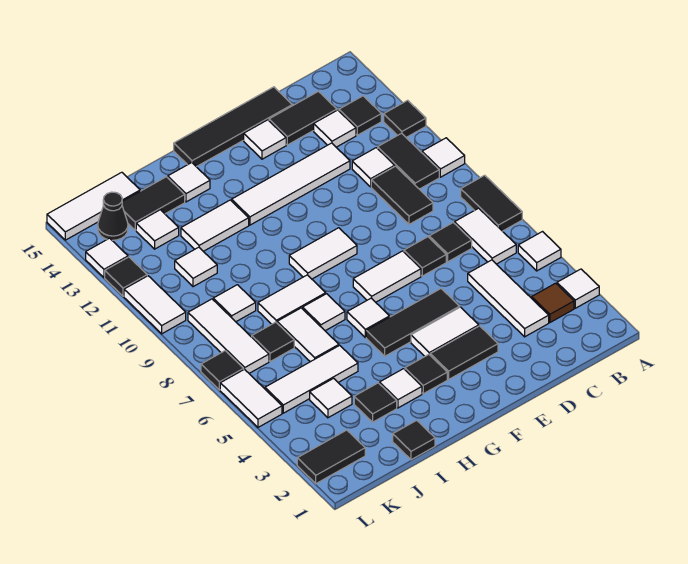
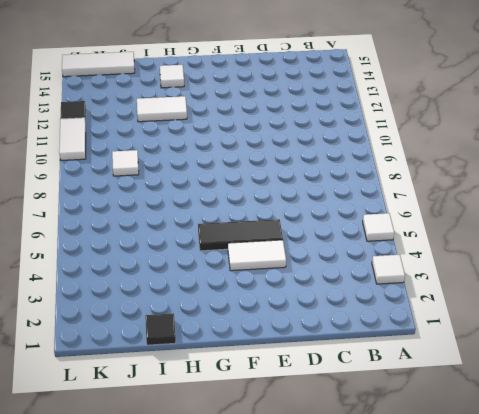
none -> black 1x2 tile [461,175,522,231]
none -> white 1x1 tile [422,138,465,177]
none -> black 1x1 tile [384,100,426,137]
none -> brown 1x1 tile [532,283,574,322]

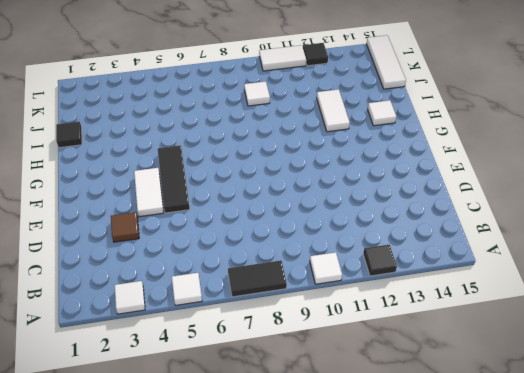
brown 1x1 tile [111,212,139,242] -> brown 1x1 tile moved to [532,283,574,322]
none -> white 1x2 tile [455,208,516,264]
none -> black 1x2 tile [378,133,439,189]
none -> black 1x1 tile [339,96,381,135]
none -> white 1x3 tile [468,260,549,337]

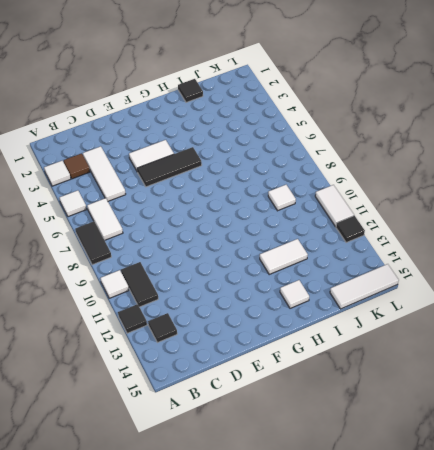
none -> black 1x1 tile [429,223,472,262]
none -> black 1x2 tile [371,166,433,224]
none -> white 1x1 tile [352,148,395,187]
none -> white 1x1 tile [314,110,356,147]

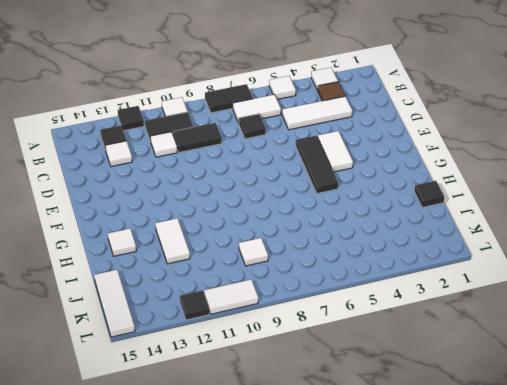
none -> black 1x2 tile [269,91,337,145]
none -> black 1x1 tile [404,237,446,276]
none -> white 1x4 tile [232,143,350,225]
none -> black 1x4 tile [174,87,292,167]

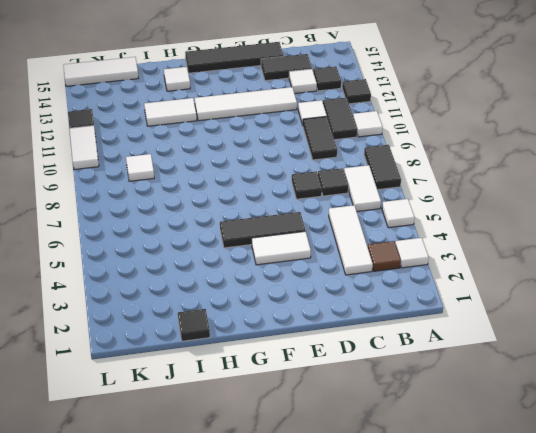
none -> black 1x2 tile [430,326,498,379]
none -> white 1x2 tile [353,251,421,302]
none -> white 1x1 tile [244,120,286,159]
none -> white 1x2 tile [289,228,357,279]

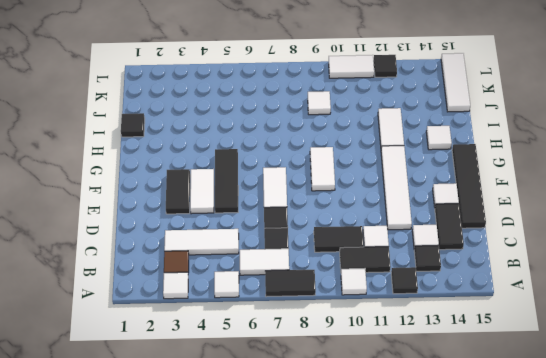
none -> black 1x1 tile [405,355,447,394]
none -> white 1x1 tile [347,298,390,338]
none -> white 1x1 tile [380,369,422,408]
none -> white 1x1 tile [302,294,345,331]

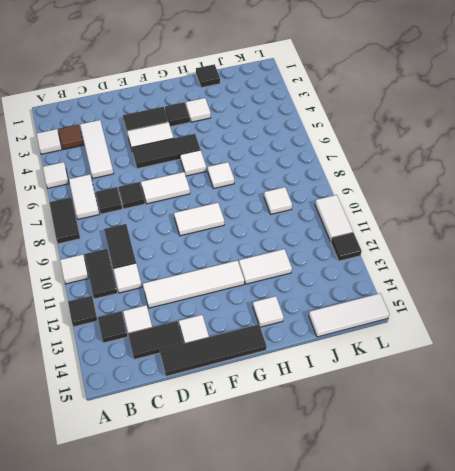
none -> white 1x2 tile [258,275,326,324]
none -> black 1x1 tile [354,383,397,422]
none -> white 1x3 tile [265,345,358,413]
none -> white 1x2 tile [277,308,339,362]

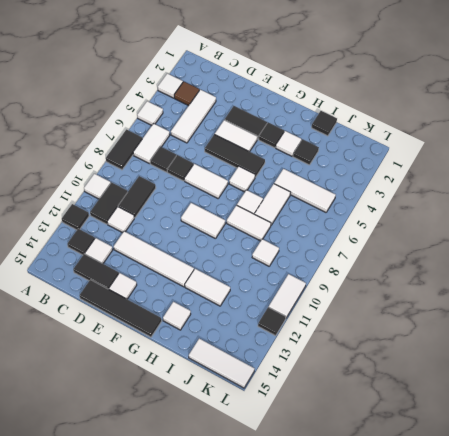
none -> black 1x2 tile [122,177,185,230]
none -> white 1x1 tile [310,378,352,418]
none -> black 1x1 tile [252,322,294,362]
none -> white 1x1 tile [175,247,217,287]

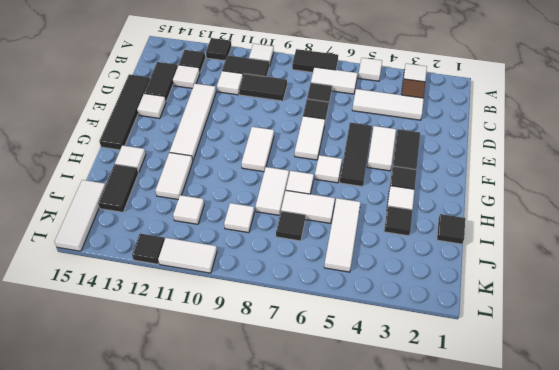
none -> white 1x1 tile [310,378,352,418]
none -> white 1x1 tile [136,210,179,249]
none -> black 1x2 tile [297,430,365,484]
none -> white 1x3 tile [188,299,269,373]

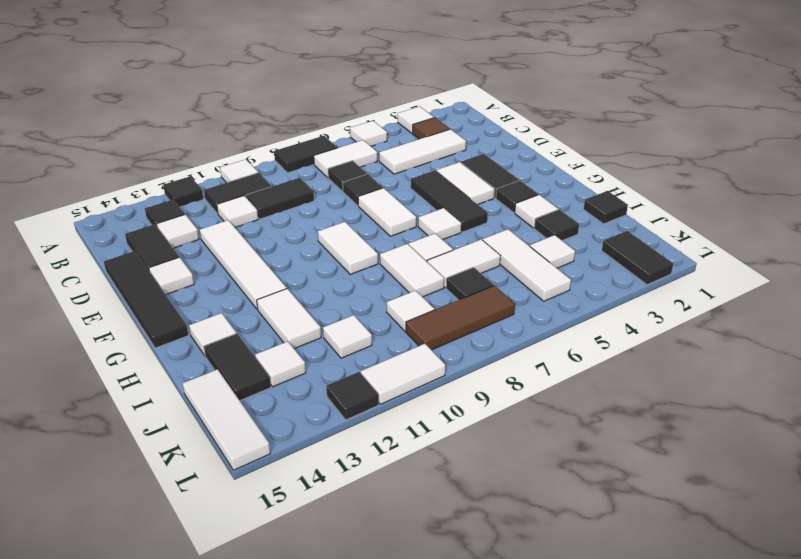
brown 1x3 tile [406,286,515,350] -> white 1x3 tile [188,299,269,373]
none -> black 1x1 cone [98,192,128,240]
none -> white 1x2 tile [220,369,282,427]
none -> black 1x1 tile [201,351,244,390]
none -> white 1x1 tile [86,238,128,277]

